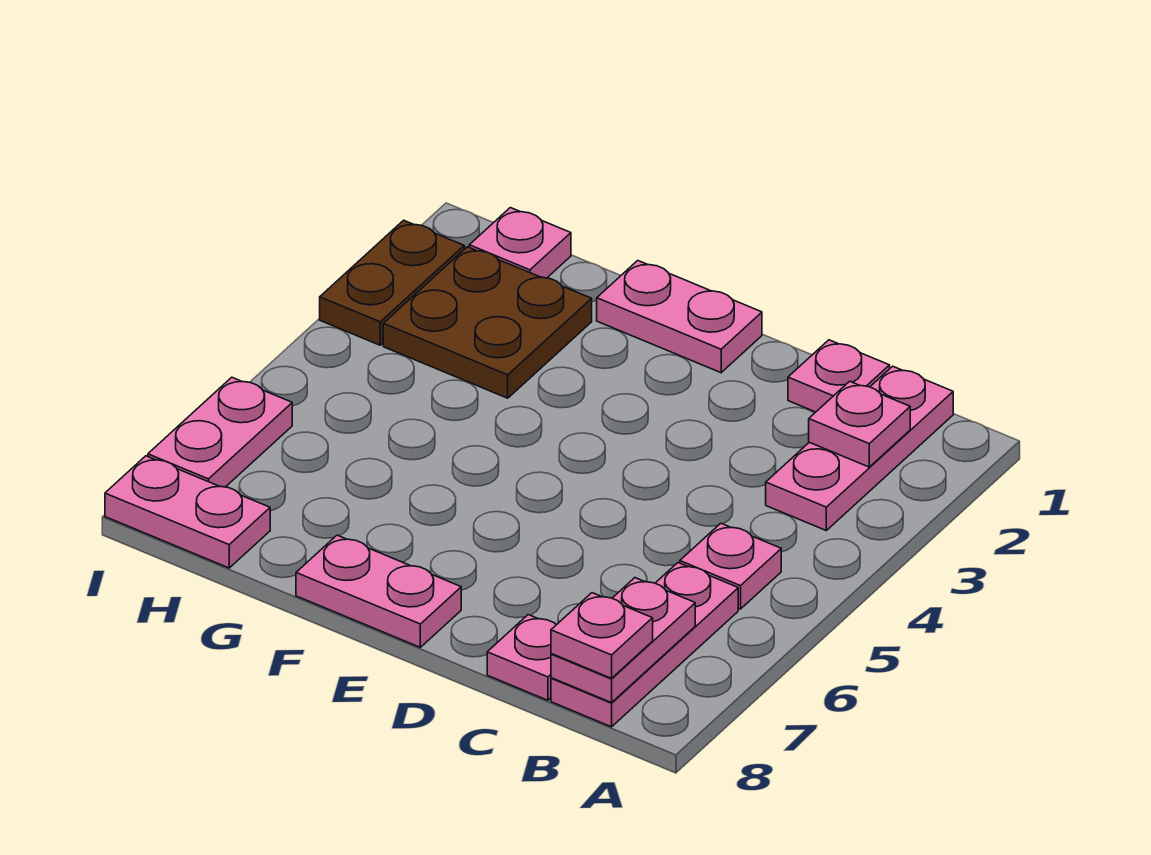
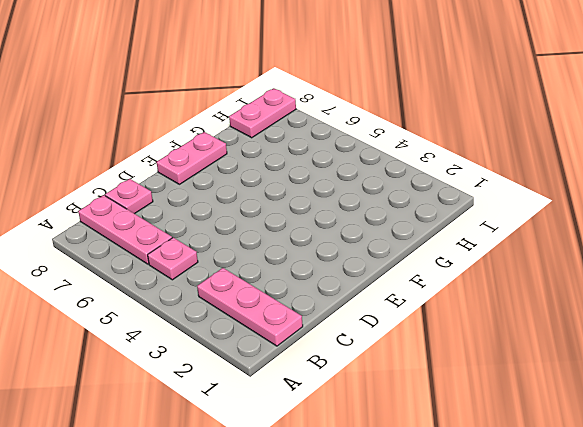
none -> pink 1x1 plate [788,340,890,412]
none -> pink 1x2 plate [597,261,762,373]
none -> brown 2x2 plate [383,247,592,398]

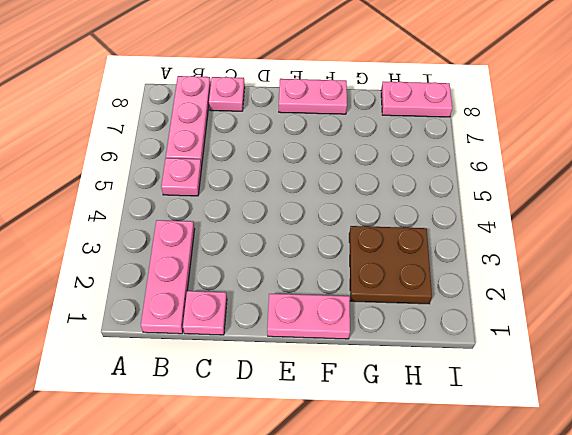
none -> pink 1x1 plate [469,208,571,278]
none -> brown 1x2 plate [320,220,464,345]
none -> pink 1x2 plate [148,377,292,487]

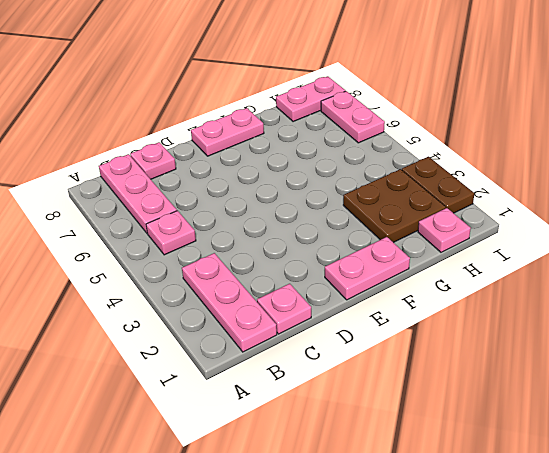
none -> pink 1x1 plate [809,381,910,467]
none -> pink 1x2 plate [551,578,695,703]
none -> pink 1x1 plate [551,593,653,678]

